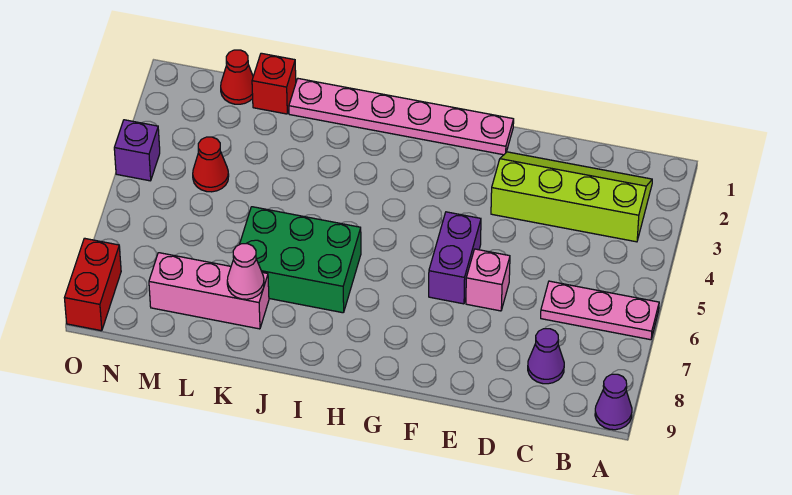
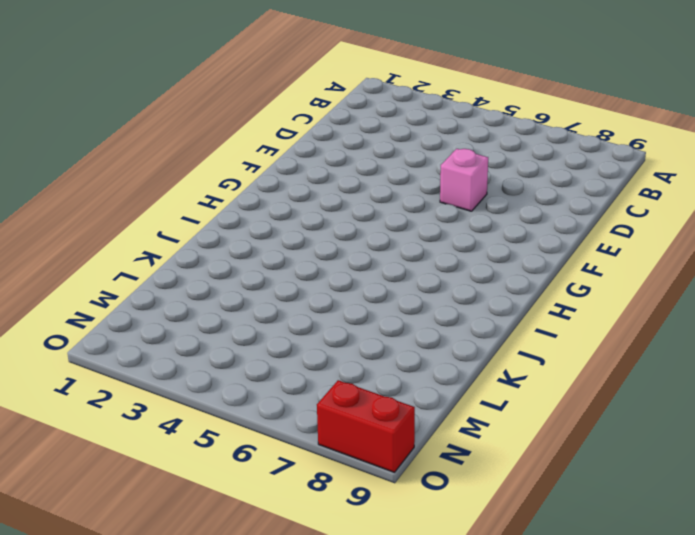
none -> pink 1x3 plate [541,281,659,340]
none -> purple 1x1 cone [595,374,632,430]
none -> lime 2x4 slope [491,152,652,242]

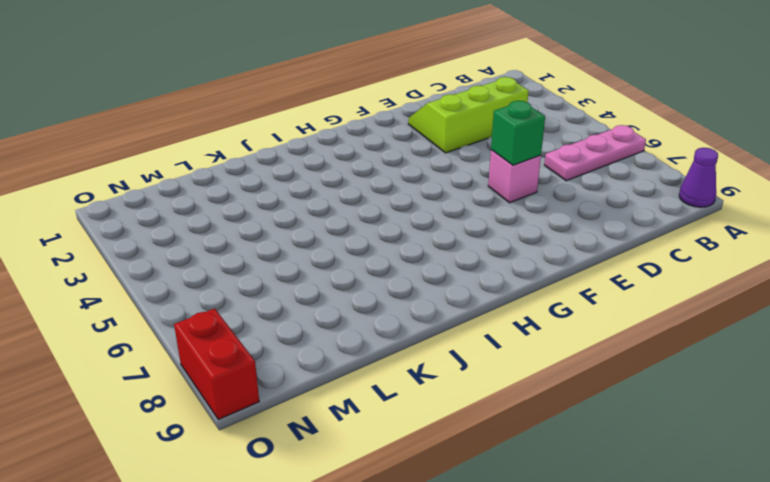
lime 2x3 slope [408,77,529,153] -> lime 2x4 slope [491,152,652,242]
green 1x1 brick [491,101,545,165] -> none
none -> purple 1x1 cone [528,329,564,384]
none -> pink 1x6 plate [289,79,514,155]
none -> purple 1x2 brick [429,212,481,304]

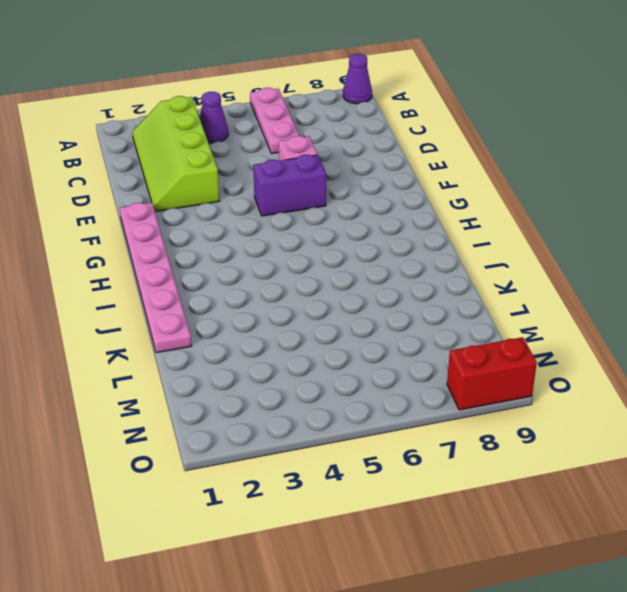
purple 1x1 cone [200,92,228,143] -> purple 1x1 cone moved to [528,329,564,384]
none -> green 2x3 brick [240,207,361,313]
none -> pink 1x3 brick [149,253,269,329]
none -> red 1x1 brick [252,53,296,114]

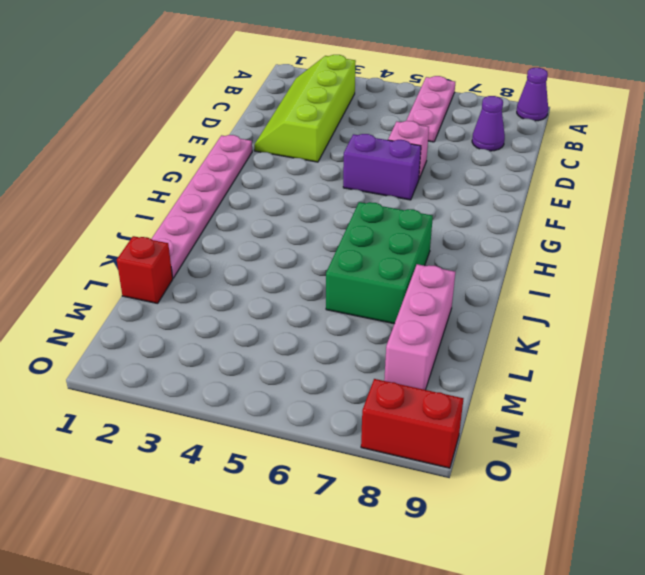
none -> red 1x1 cone [221,50,253,104]
none -> red 1x1 cone [193,137,229,192]
none -> purple 1x1 brick [114,120,160,181]

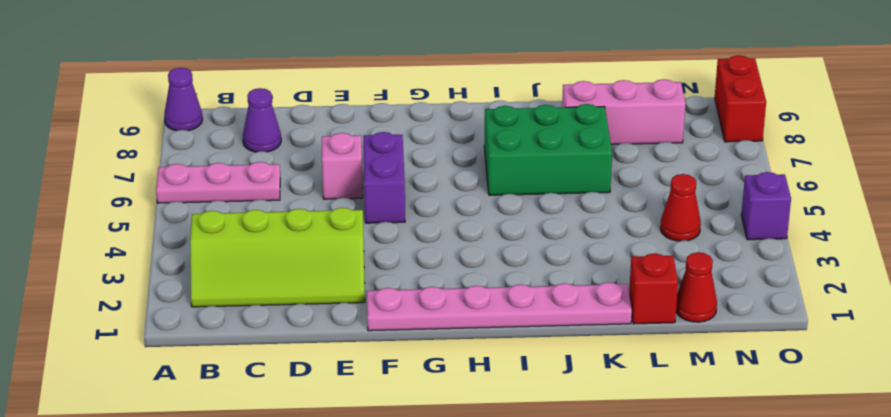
none -> pink 1x1 cone [227,244,264,299]

